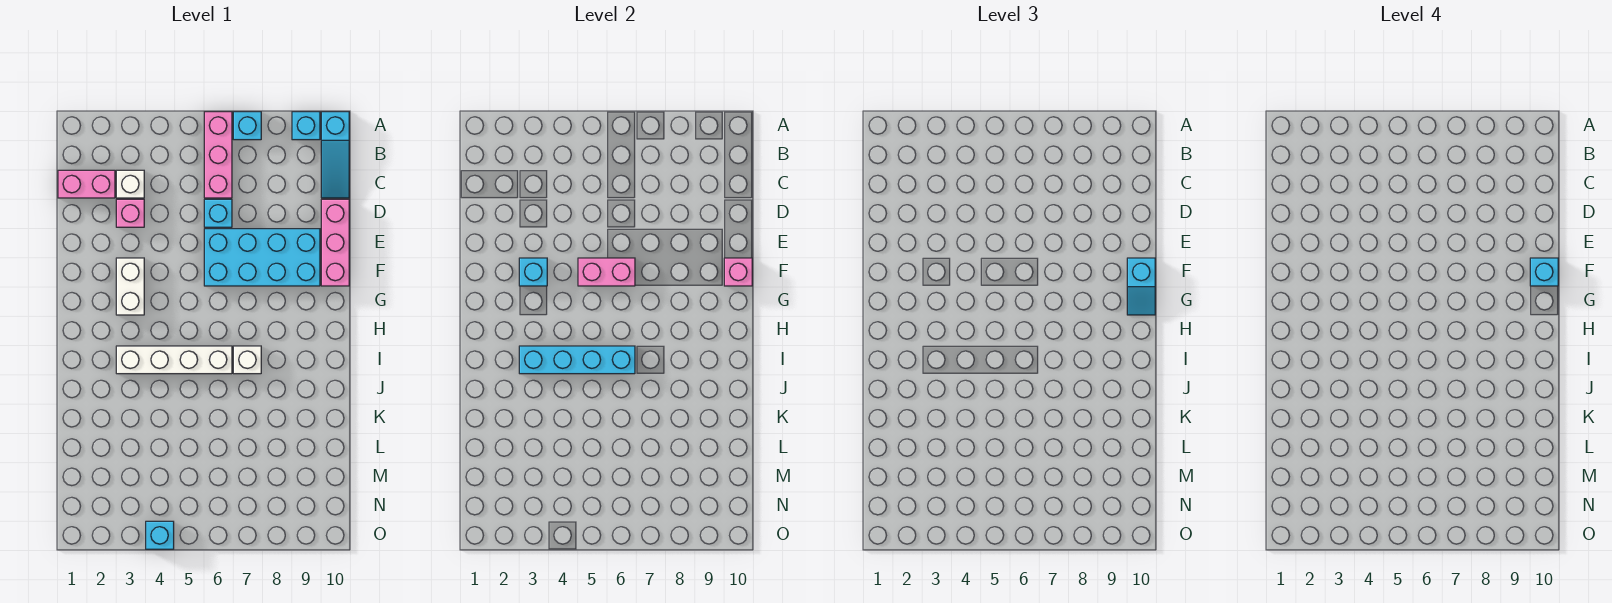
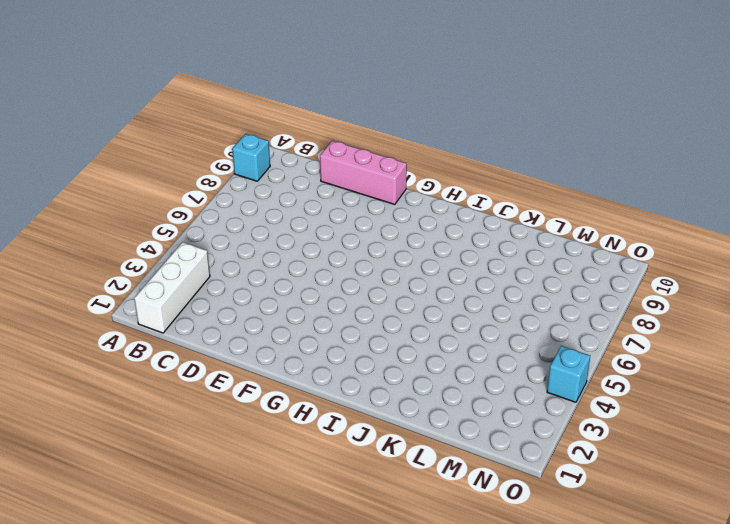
white 1x3 brick [134,242,210,333] -> none
none -> pink 1x3 brick [204,112,232,198]
none -> cyan 1x1 brick [233,112,261,140]
none -> cyan 1x3 slope [321,112,349,198]

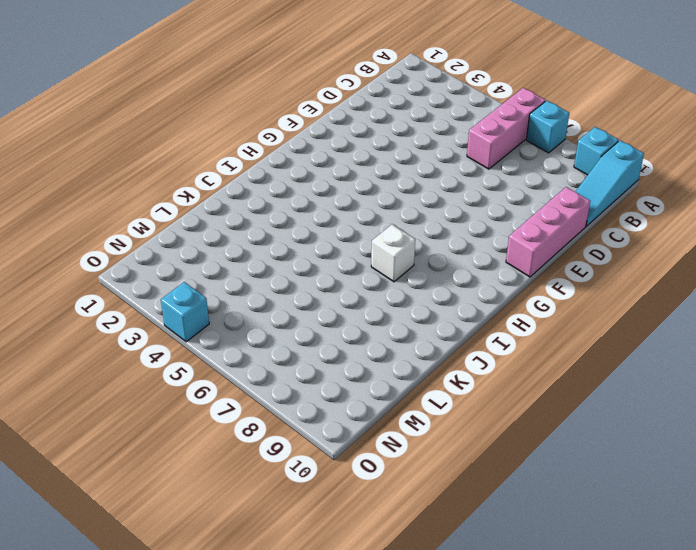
none -> pink 1x2 brick [58,170,115,198]
none -> white 1x1 brick [116,170,144,198]
none -> pink 1x1 brick [116,199,144,227]

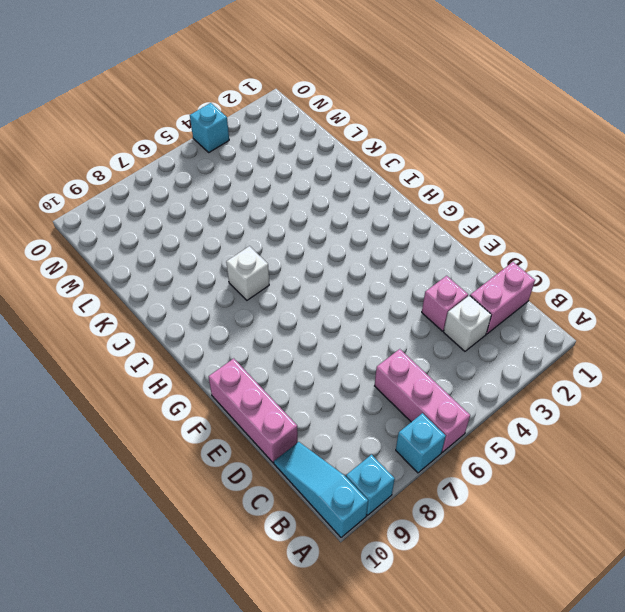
none -> cyan 1x1 brick [204,199,232,227]
none -> cyan 2x4 brick [204,229,320,286]
none -> white 1x2 brick [116,258,144,315]

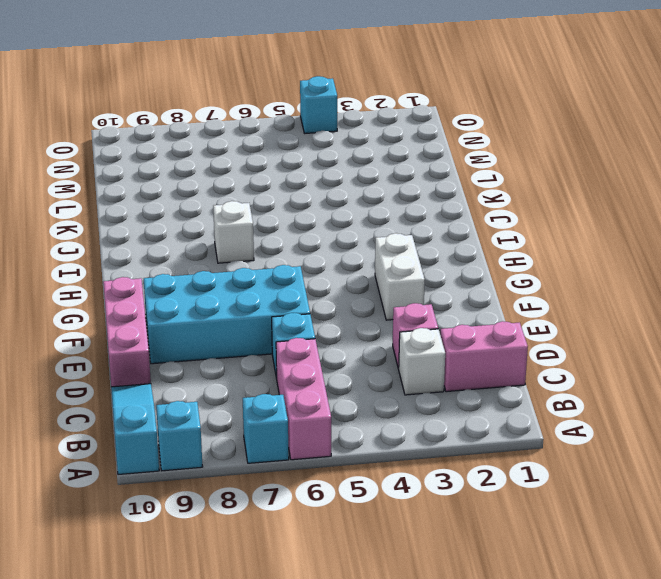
none -> white 1x4 brick [116,346,232,374]
none -> cyan 1x1 brick [519,258,547,286]
none -> pink 1x2 brick [578,258,635,286]

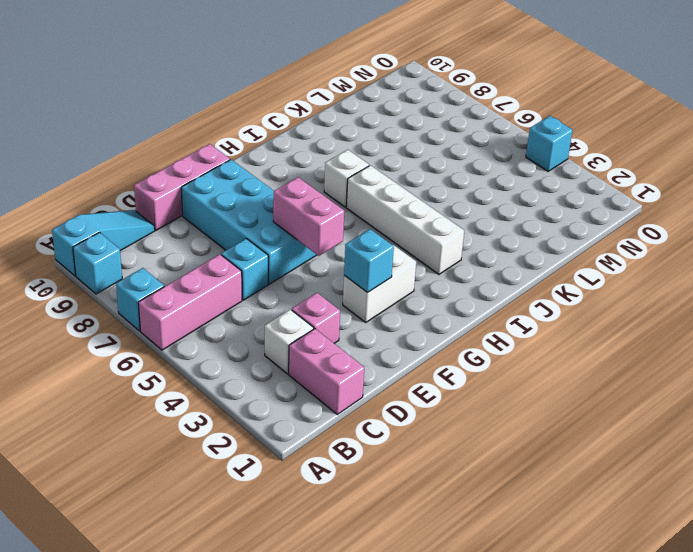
none -> pink 1x1 brick [724,258,752,286]
none -> cyan 1x4 brick [519,346,635,374]
none -> cyan 1x2 slope [1127,258,1155,315]

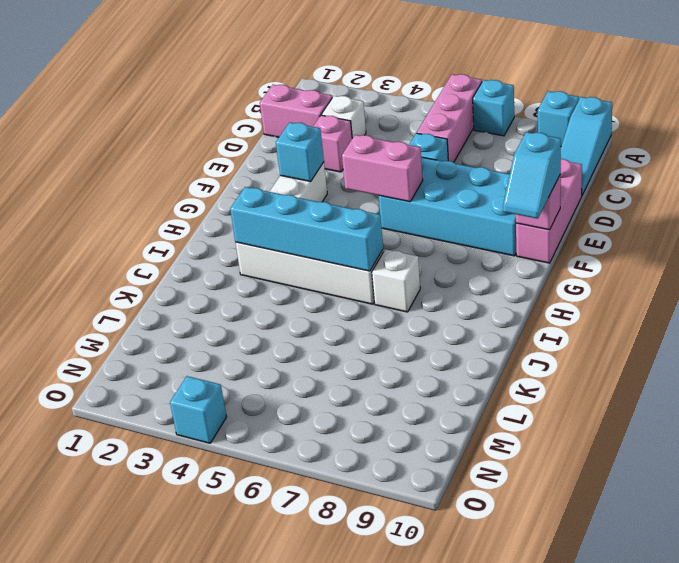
none -> cyan 1x1 brick [1530,258,1558,286]

